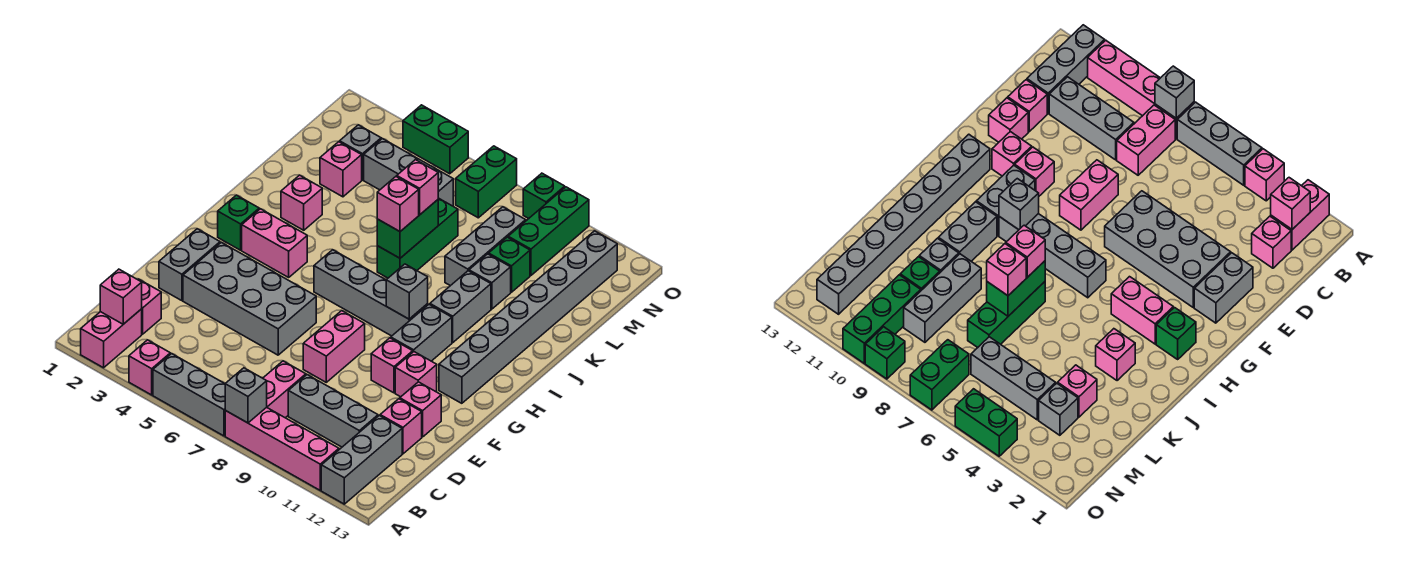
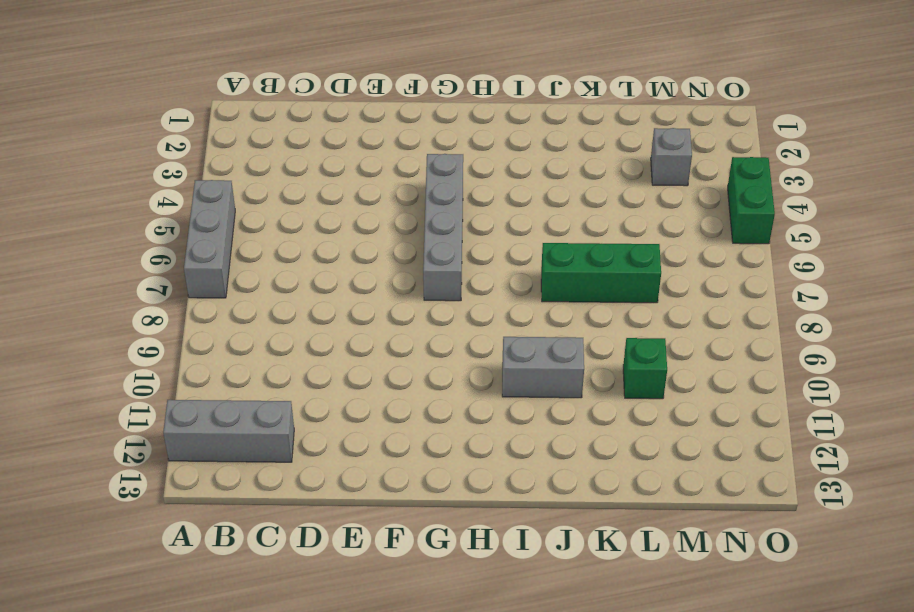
grey 1x4 brick [423,154,463,301] -> grey 1x4 brick moved to [314,250,428,336]
none -> pink 1x2 brick [81,309,142,368]
none -> pink 1x1 brick [129,340,170,395]
none -> pink 1x4 brick [225,407,339,490]
none -> pink 1x2 brick [263,361,306,418]

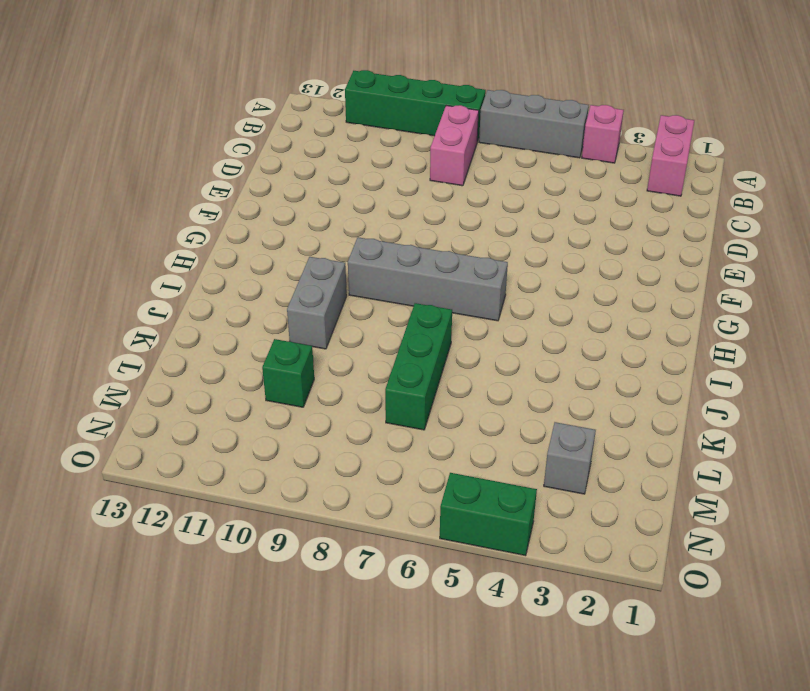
green 1x4 brick [345,70,486,142] -> pink 1x4 brick [225,407,339,490]
none -> grey 1x3 brick [321,415,402,504]
none -> pink 1x1 brick [138,279,161,334]
none -> grey 1x3 brick [288,375,378,447]
none -> pink 1x1 brick [380,399,422,454]

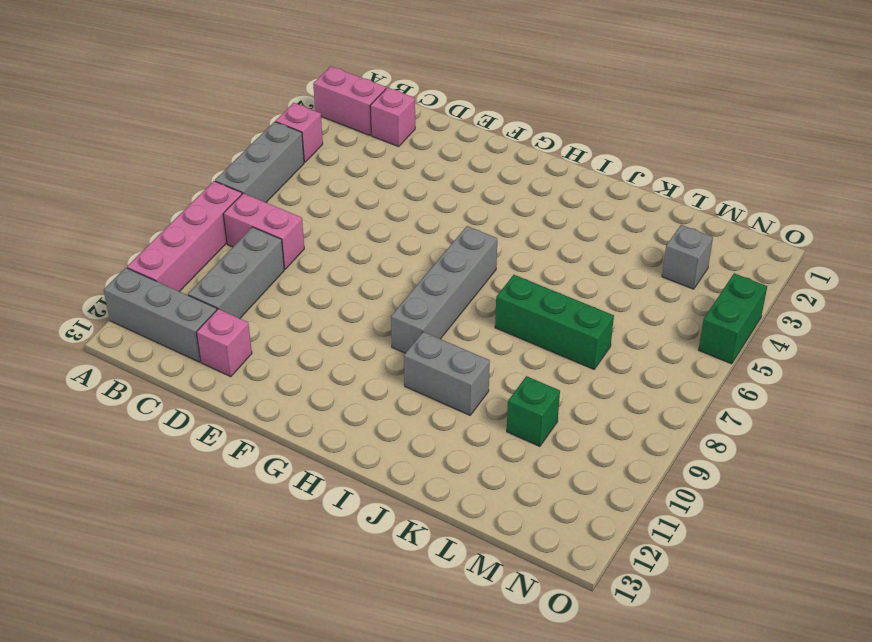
none -> grey 1x2 brick [159,229,220,301]
none -> grey 2x4 brick [183,242,316,355]
none -> pink 1x2 brick [303,311,365,382]
none -> pink 1x1 brick [400,382,441,437]

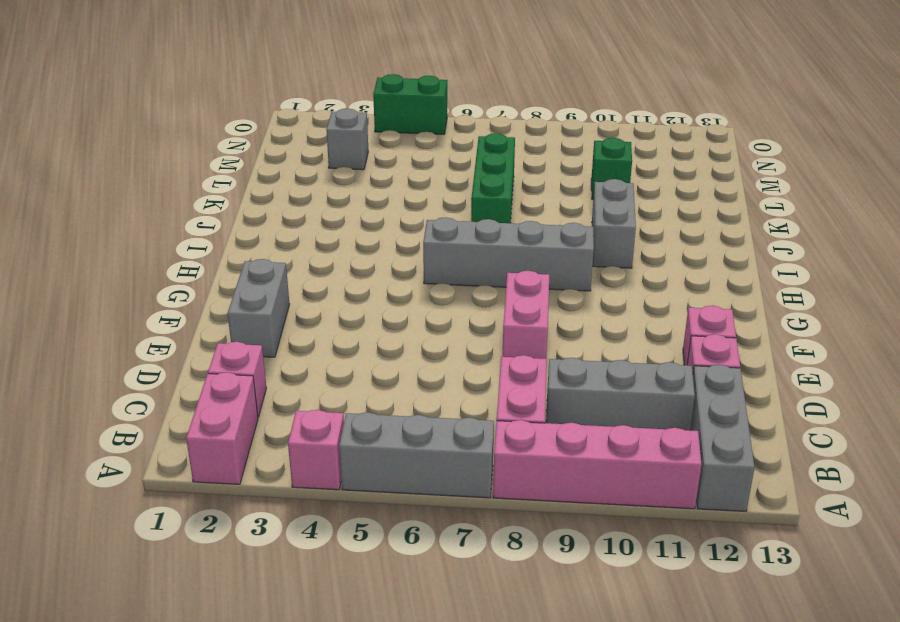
none -> grey 2x4 brick [183,242,316,355]
none -> pink 1x1 brick [371,338,413,393]
none -> pink 1x1 brick [395,352,437,397]
none -> grey 1x2 brick [391,304,452,361]

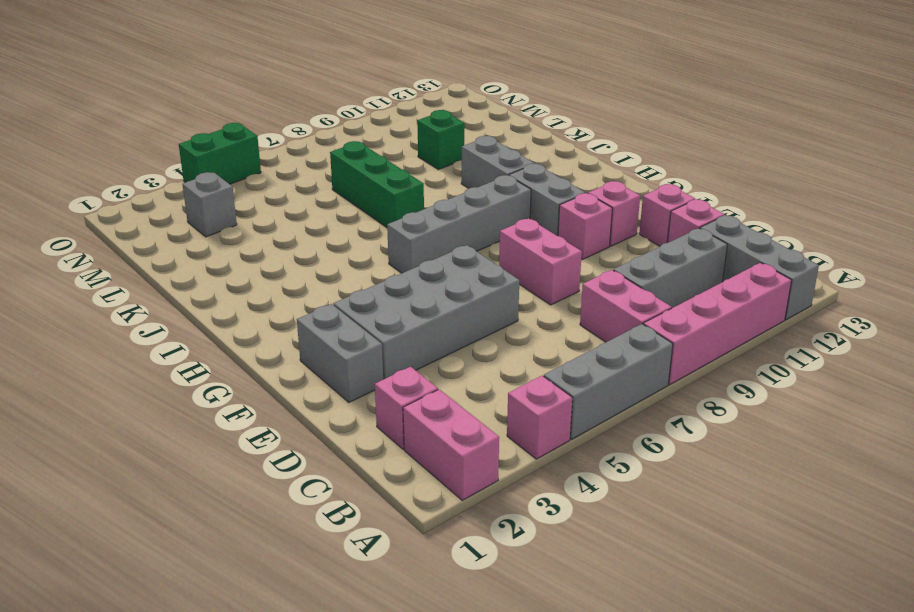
none -> grey 1x8 brick [439,231,617,403]
none -> green 1x1 brick [218,195,259,250]
none -> pink 1x2 brick [242,209,307,277]
none -> pink 1x1 brick [281,175,322,230]

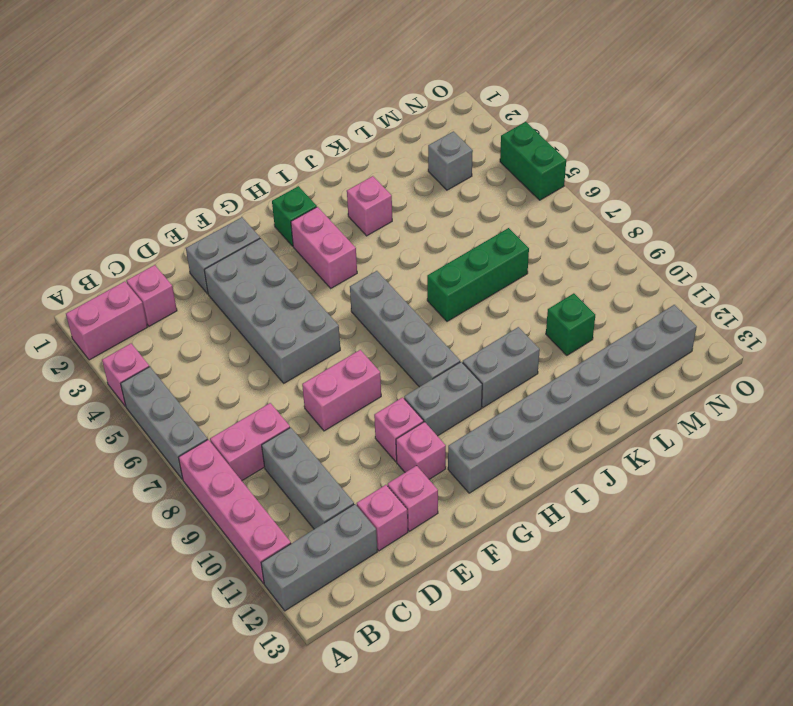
none -> grey 1x3 brick [445,207,526,286]
none -> grey 1x1 brick [469,254,511,309]
none -> pink 1x1 brick [320,142,362,197]
none -> grey 1x3 brick [364,139,453,206]

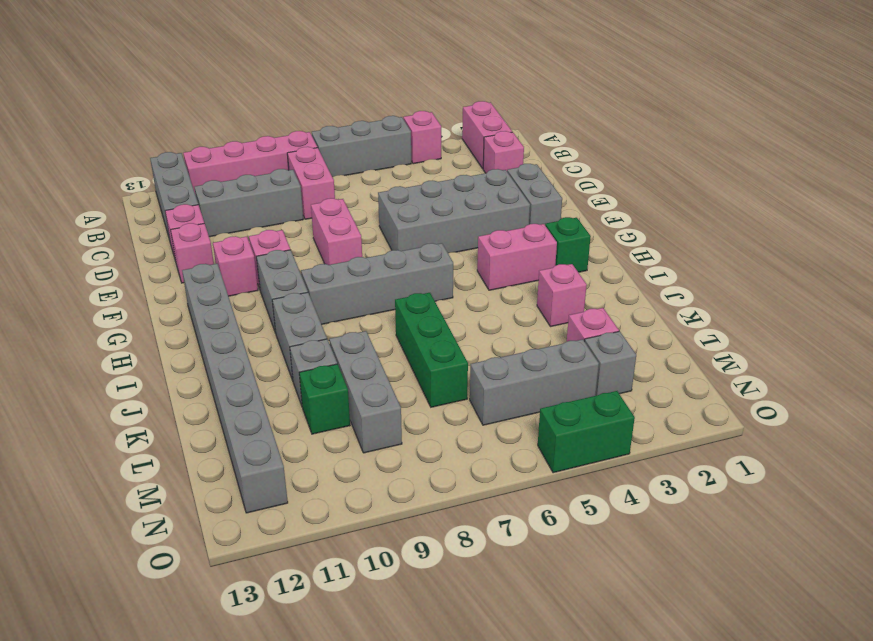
none -> green 1x3 brick [508,187,589,275]
none -> green 1x2 brick [456,146,517,218]
none -> green 1x1 brick [523,173,565,218]
none -> grey 1x1 brick [225,368,267,423]

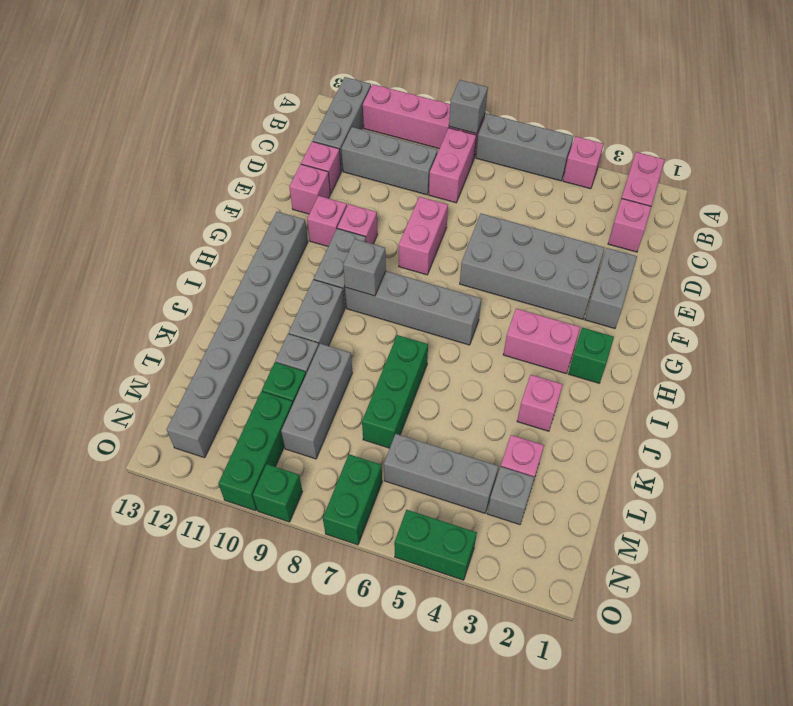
none -> pink 1x1 brick [100,269,142,324]
none -> green 1x2 brick [377,200,438,258]
none -> pink 1x1 brick [377,177,419,231]
none -> pink 1x1 brick [397,160,438,215]

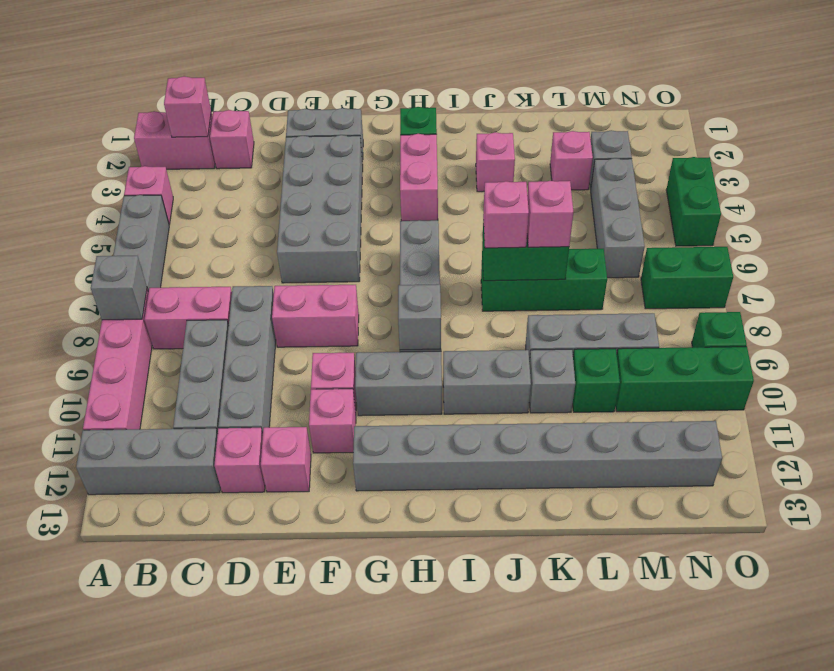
grey 1x4 brick [218,286,276,433] -> none

